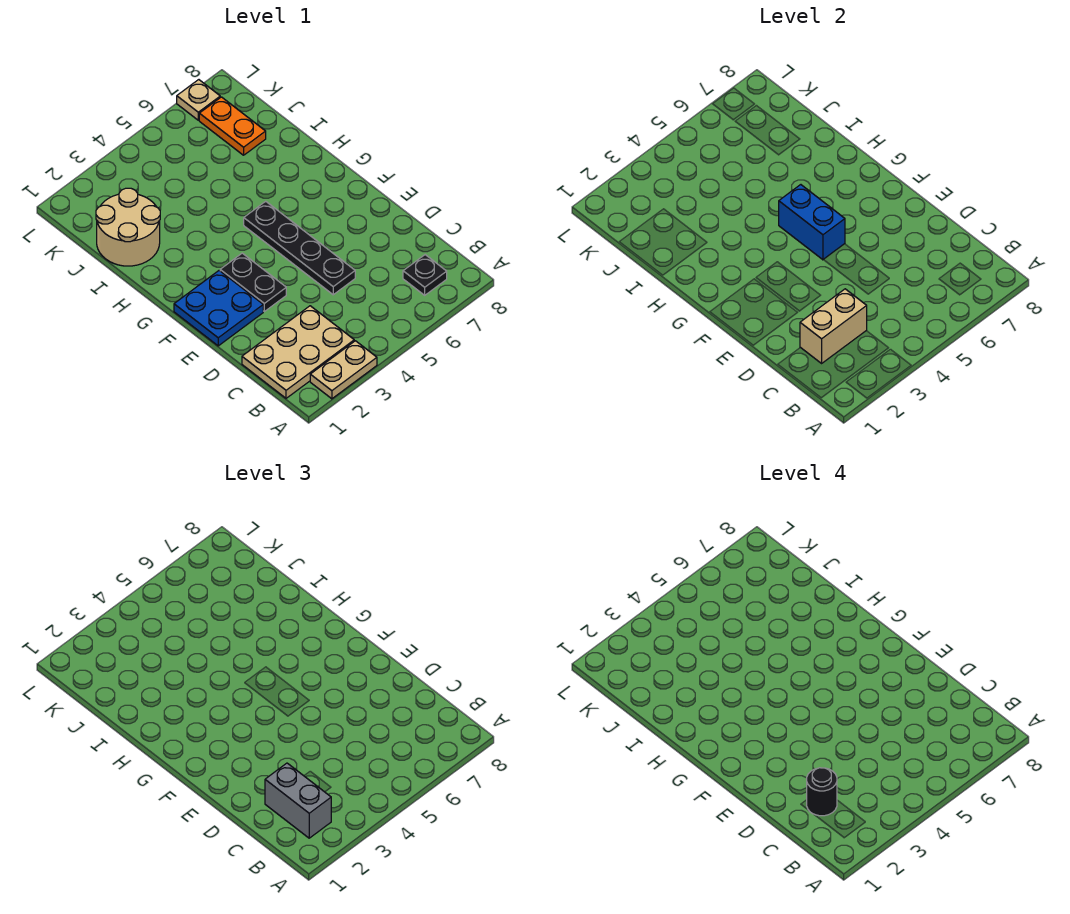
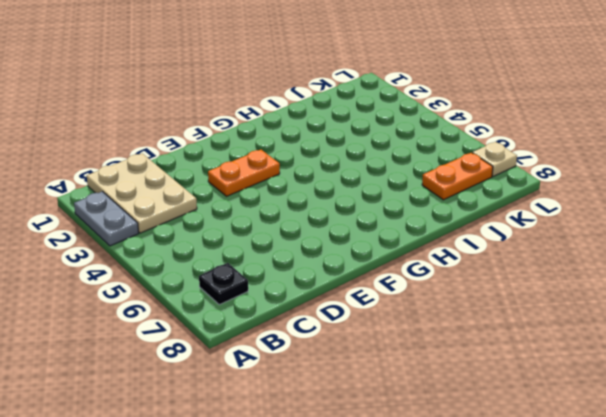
grey 1x2 plate [74,191,139,246] -> tan 1x2 plate [310,341,377,399]
orange 1x2 plate [208,150,280,196] -> black 1x2 plate [220,253,286,311]
none -> black 1x4 plate [244,201,355,295]
none -> blue 2x2 plate [174,271,263,346]
none -> tan 2x2 round brick [96,188,160,266]

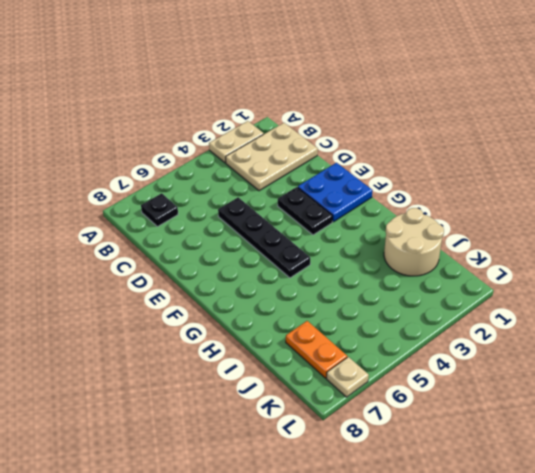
none -> tan 1x2 brick [800,289,867,363]
none -> blue 1x2 brick [779,185,845,260]
none -> grey 1x2 brick [265,763,331,838]

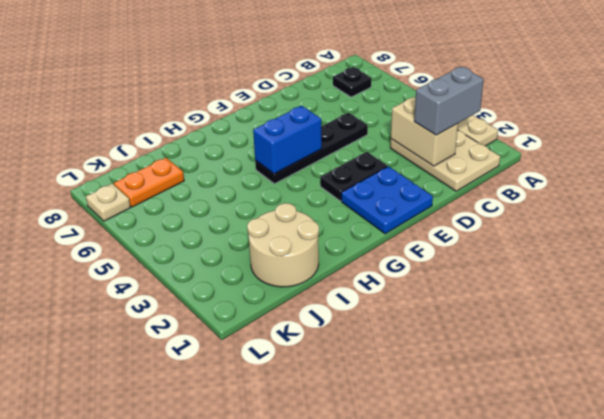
none -> black 1x1 round brick [807,768,837,816]

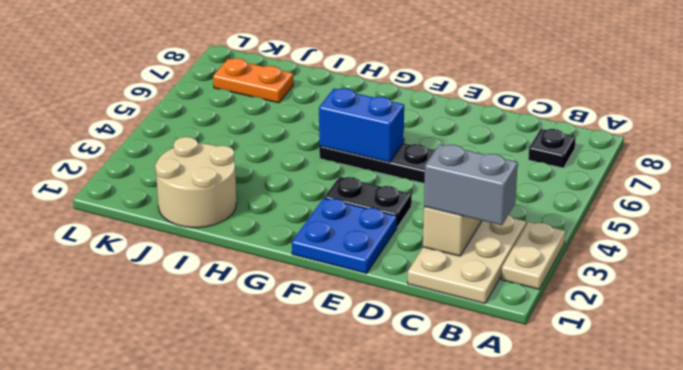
none -> tan 1x1 plate [177,80,220,120]
none -> black 1x1 round brick [807,768,837,816]

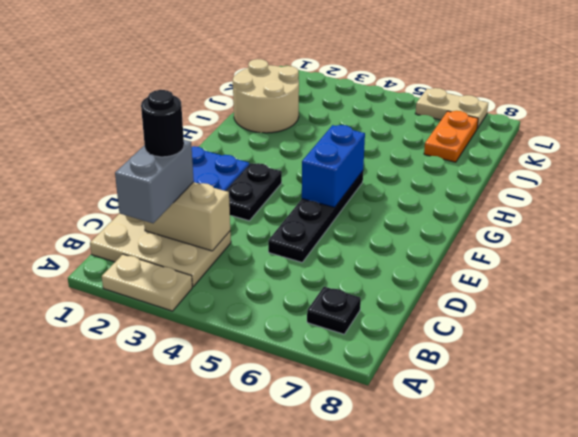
tan 1x2 plate [415,88,488,129] -> tan 1x1 plate [177,80,220,120]

